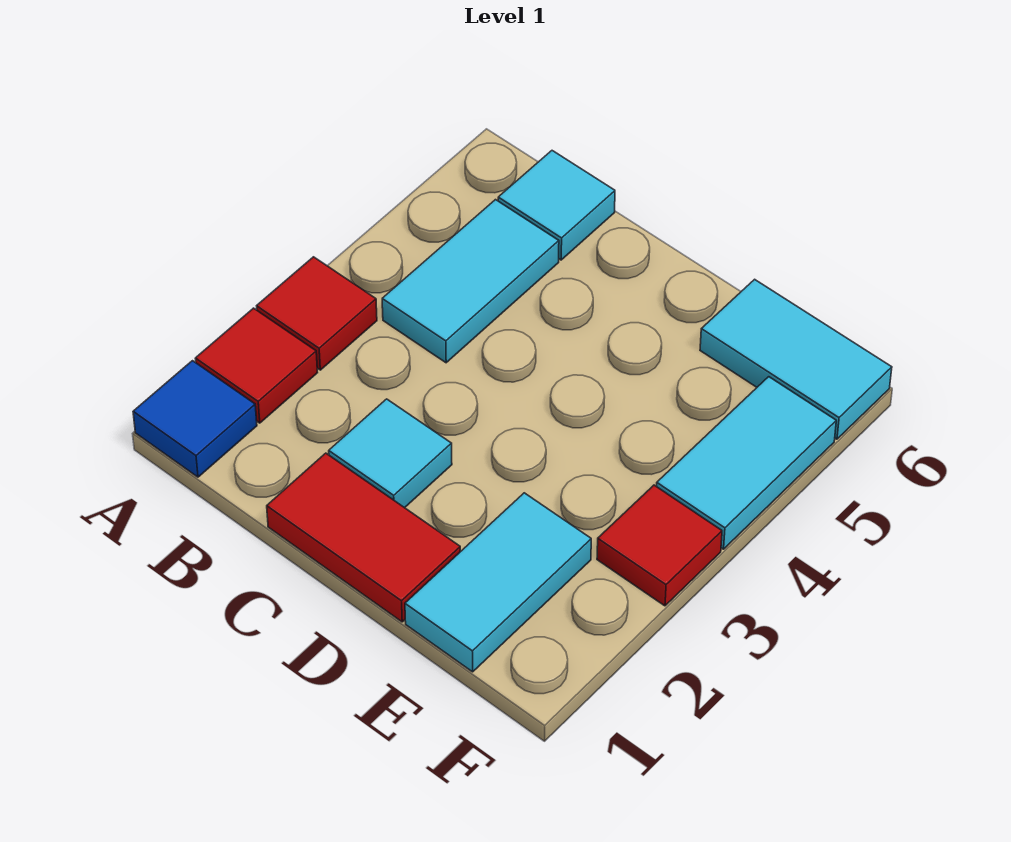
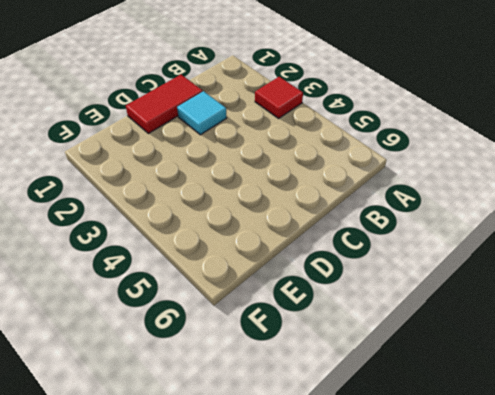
none -> blue 1x1 tile [133,361,257,477]
none -> red 1x1 tile [195,308,318,423]

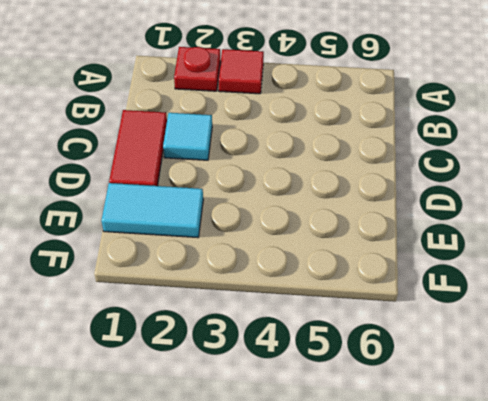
red 1x1 plate [174,47,220,91] -> red 1x1 tile [195,308,318,423]
none -> blue 1x1 tile [133,361,257,477]
none -> cyan 1x2 tile [382,200,559,363]

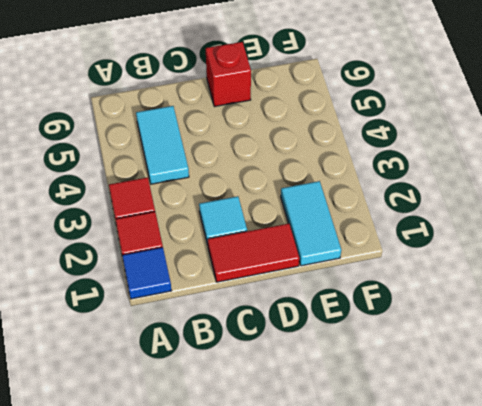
red 1x1 brick [206,42,251,107] -> none
none -> cyan 1x1 tile [498,151,615,260]
none -> cyan 1x2 tile [700,279,892,439]

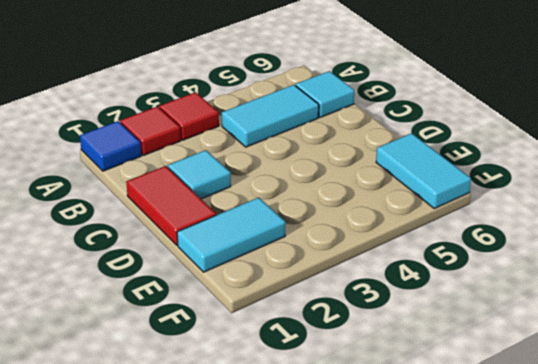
none -> red 1x1 tile [597,485,722,606]
none -> cyan 1x2 tile [657,377,836,549]

